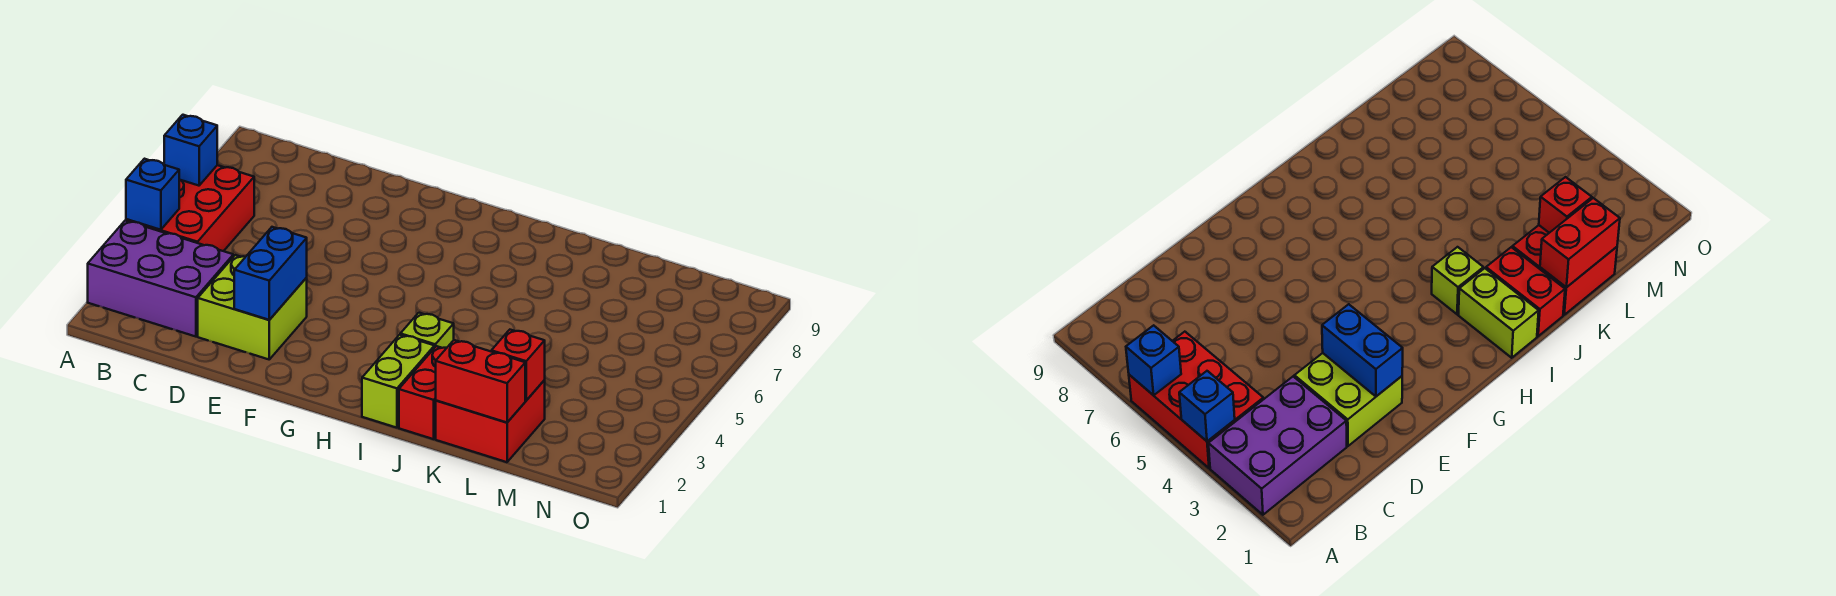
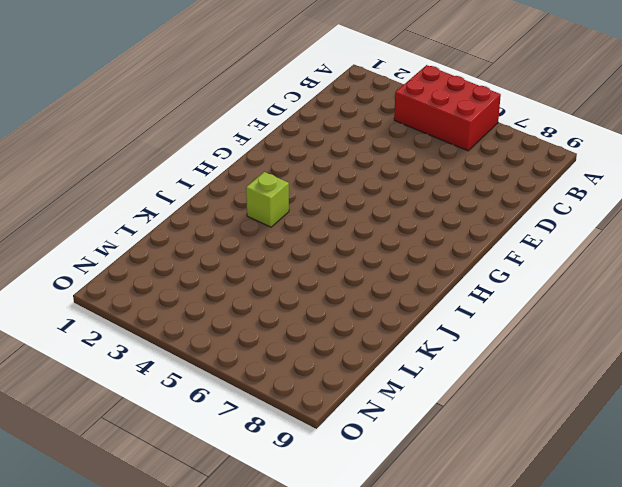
none -> purple 2x3 brick [88,221,234,337]
none -> lime 2x2 brick [198,255,307,359]
none -> lime 1x2 brick [362,335,434,428]

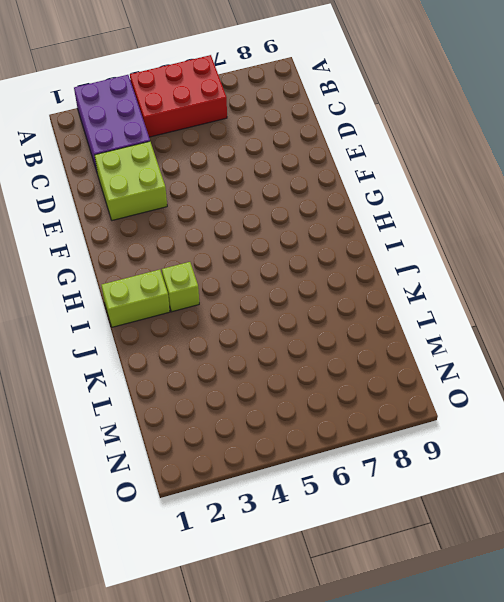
none -> red 1x2 brick [399,346,446,439]
none -> red 2x2 brick [436,380,545,462]
none -> blue 1x1 brick [126,159,179,230]

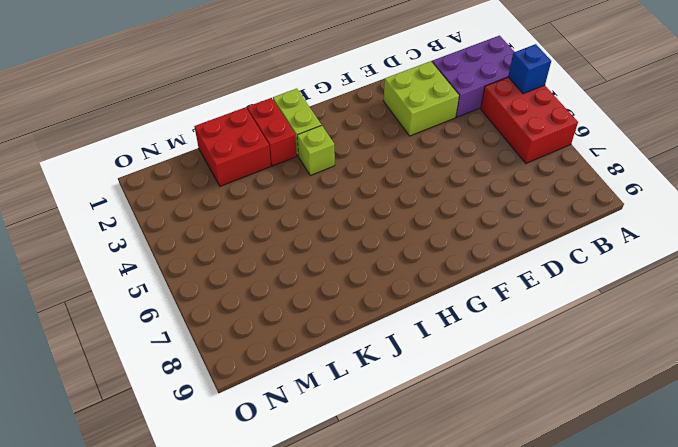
none -> blue 1x1 brick [164,115,217,186]
none -> blue 1x2 brick [234,227,307,320]
none -> red 1x2 brick [436,340,525,422]

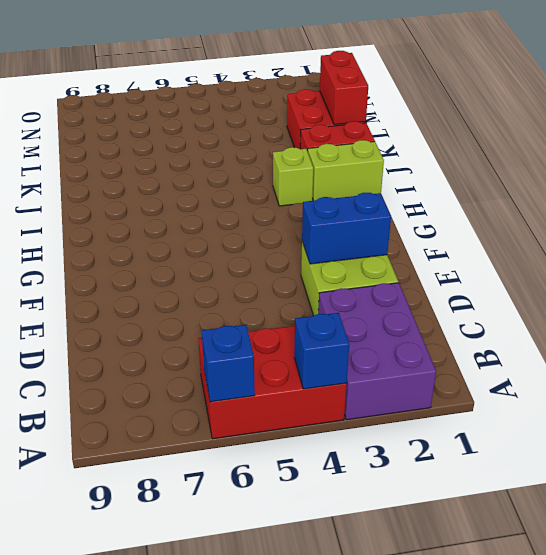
none -> red 1x1 brick [491,330,545,400]

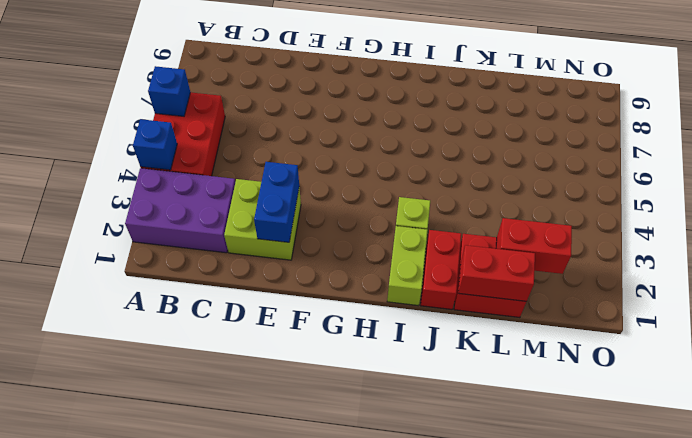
red 1x2 brick [496,218,572,274] -> red 1x1 brick [491,330,545,400]

